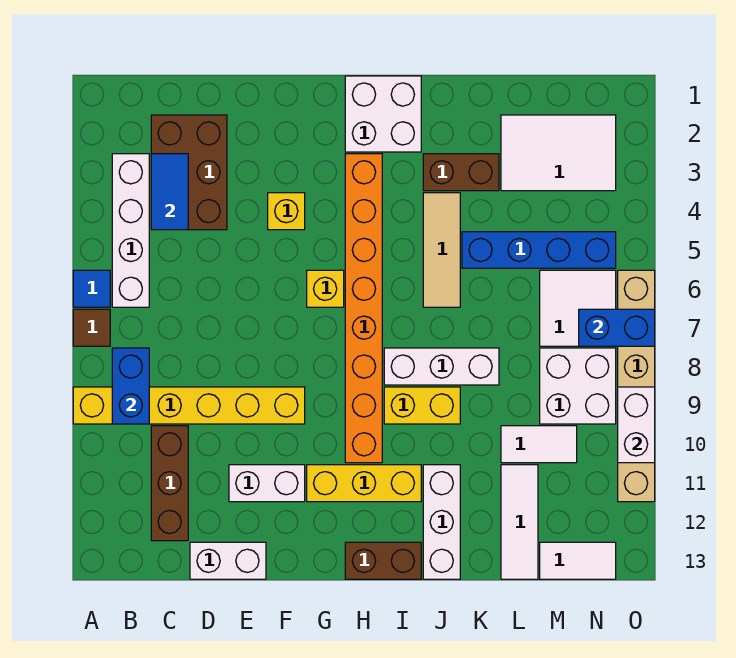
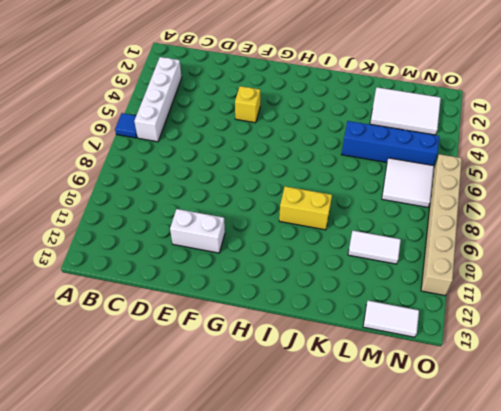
none -> brown 1x1 tile [73,309,110,346]
none -> yellow 1x6 brick [73,387,305,424]
none -> brown 2x3 brick [151,115,227,230]
none -> brown 1x3 brick [151,426,188,541]

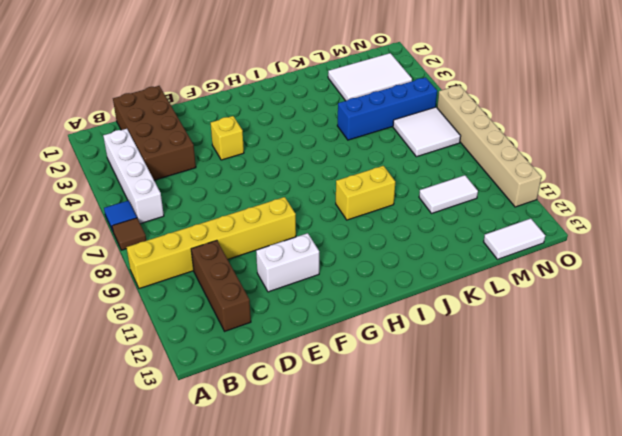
brown 2x4 brick [113,86,196,180] -> brown 2x3 brick [151,115,227,230]
none -> white 1x2 brick [190,542,266,579]
none -> yellow 1x1 brick [307,270,344,307]
none -> yellow 1x3 brick [307,465,421,502]
none -> white 2x2 brick [345,76,421,152]

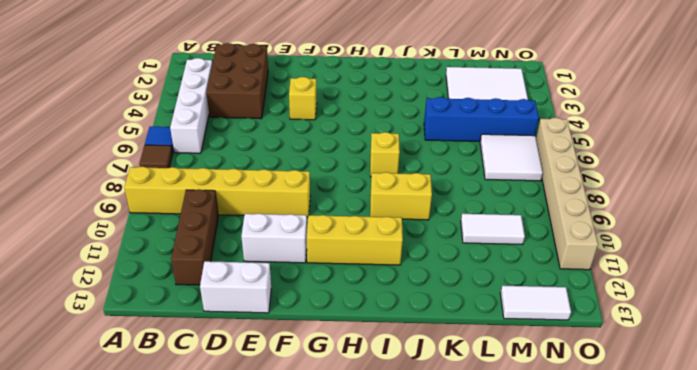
yellow 1x1 brick [370,132,400,177] -> yellow 1x1 brick moved to [307,270,344,307]
none -> white 2x2 brick [345,76,421,152]
none -> orange 1x8 brick [345,154,382,463]
none -> brown 1x2 brick [345,542,421,579]
none -> white 1x3 brick [384,348,499,385]

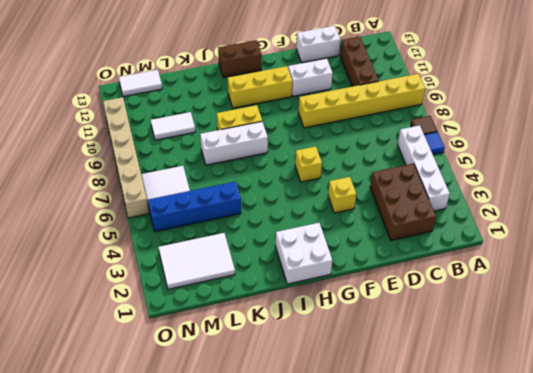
none -> orange 1x8 brick [345,154,382,463]
none -> brown 1x2 brick [423,154,499,191]
none -> tan 1x3 tile [423,193,460,307]
none -> white 1x3 brick [423,465,460,579]

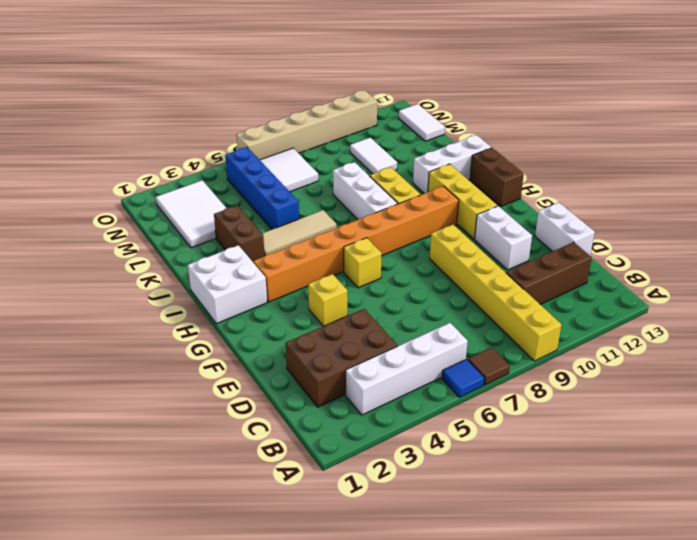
none -> white 1x3 tile [501,465,538,579]
none -> white 2x2 brick [540,348,616,424]
none -> blue 1x2 brick [112,348,149,424]
none -> blue 1x2 tile [151,154,188,230]

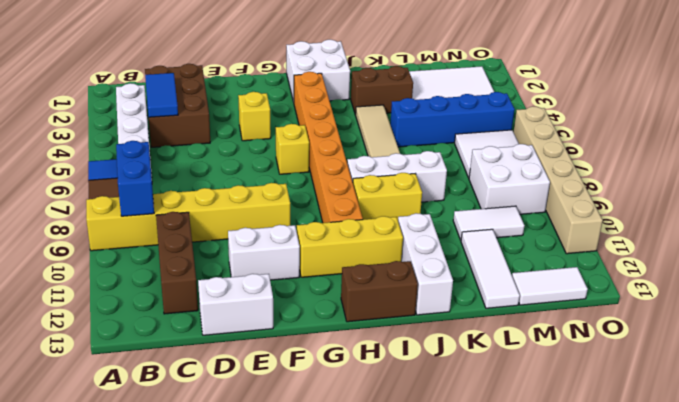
none -> blue 1x2 brick [579,309,655,346]
none -> white 1x2 brick [618,387,655,463]

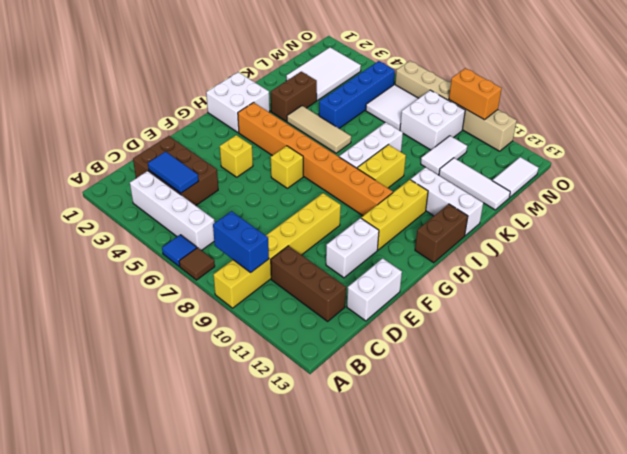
orange 1x2 brick [449,68,502,120] -> white 1x2 brick [618,387,655,463]
none -> blue 1x2 brick [579,309,655,346]

